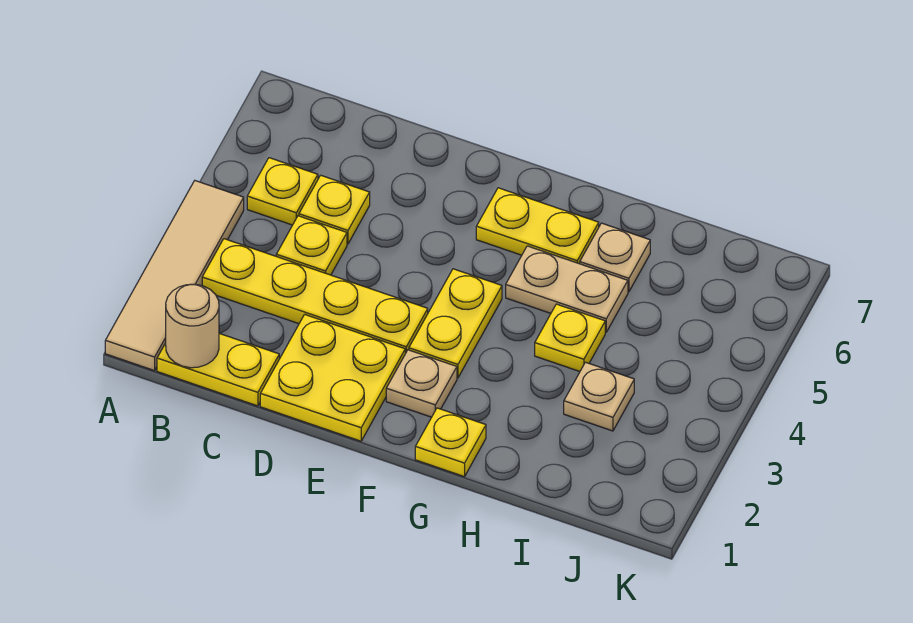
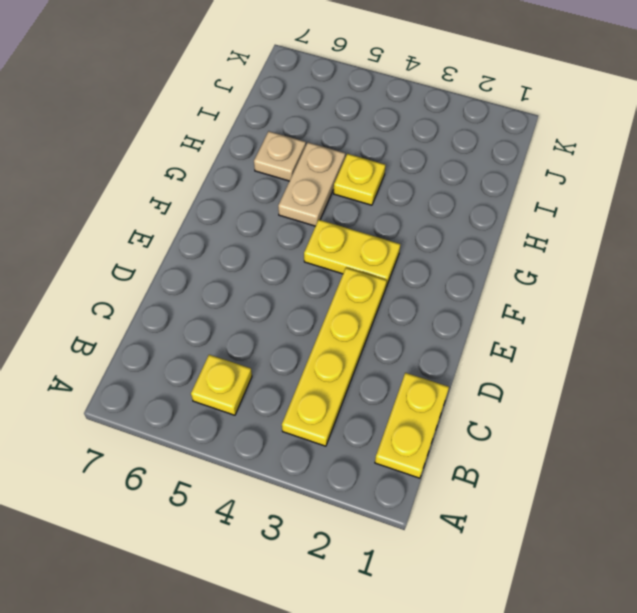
none -> tan 1x4 tile [105,181,244,371]
none -> yellow 1x1 plate [276,216,347,275]
none -> yellow 1x1 plate [299,175,370,244]

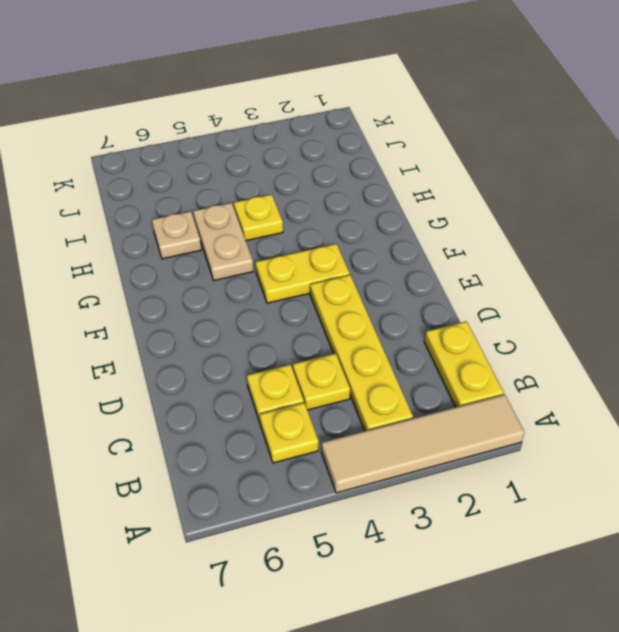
none -> yellow 2x2 plate [260,314,405,441]
none -> tan 1x1 plate [386,350,457,417]
none -> yellow 1x2 plate [476,188,599,264]

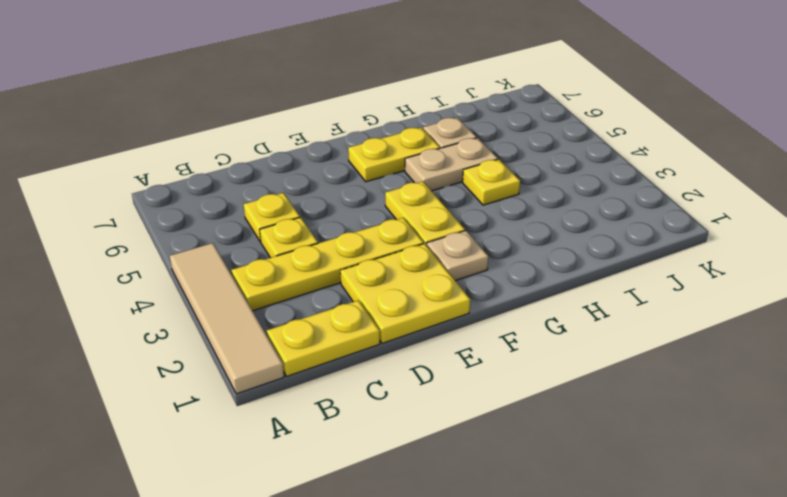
none -> yellow 1x1 plate [247,158,318,225]
none -> yellow 1x1 plate [415,408,486,477]
none -> tan 1x1 plate [564,362,634,431]

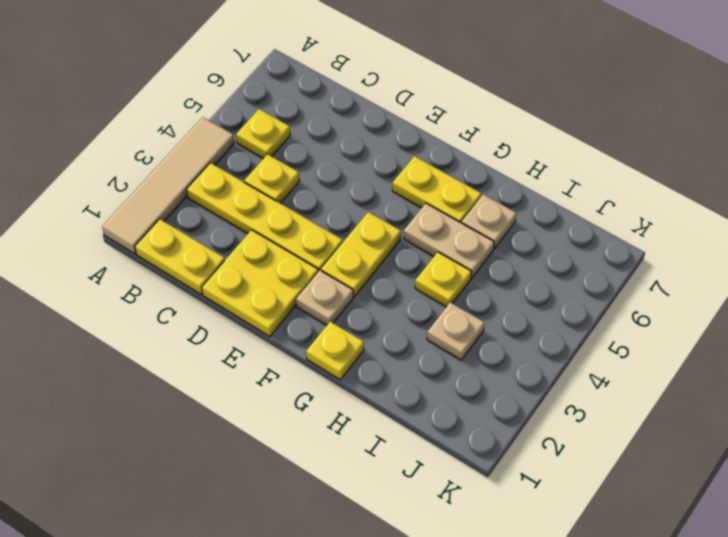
none -> yellow 1x1 plate [299,175,370,244]
none -> tan 1x1 round brick [166,284,219,368]

